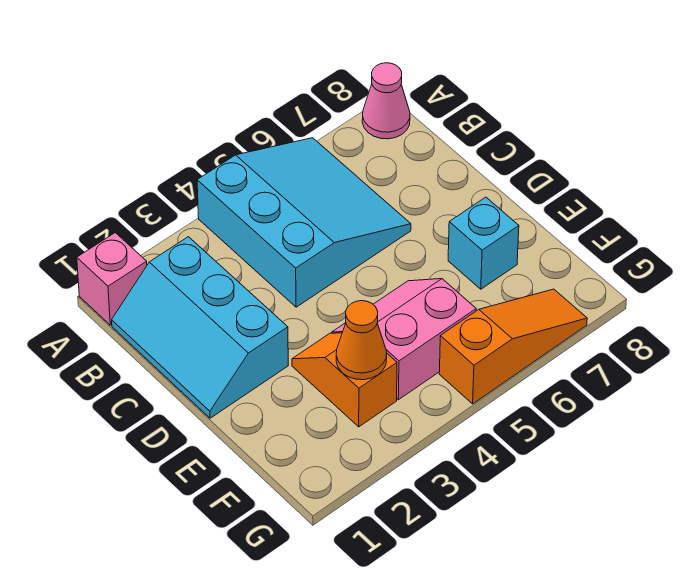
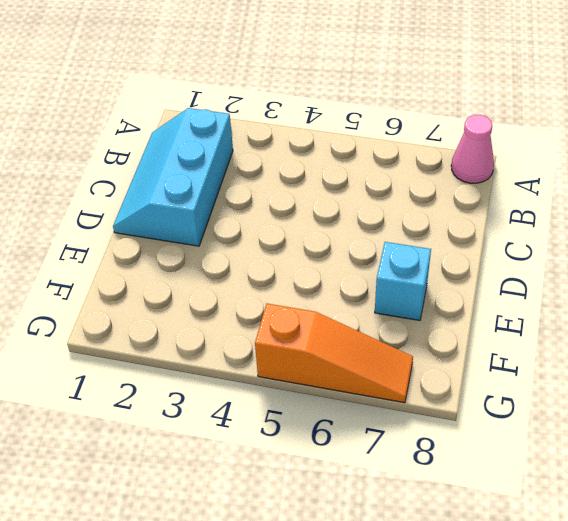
none -> pink 1x1 brick [77,233,147,325]
none -> cyan 3x3 slope [197,138,411,307]

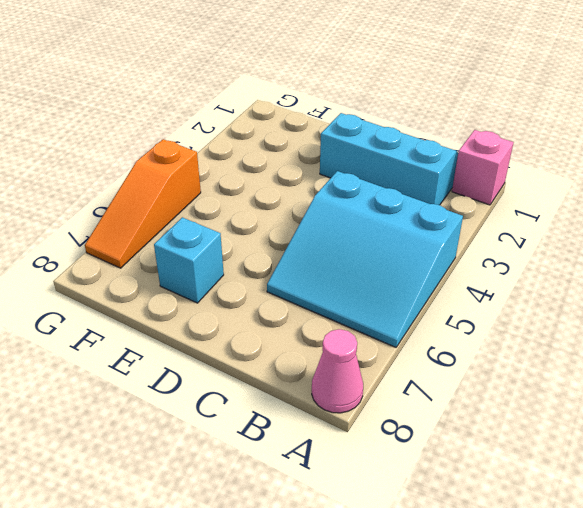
none -> orange 1x2 slope [292,333,397,427]
none -> pink 2x2 slope [332,279,476,400]

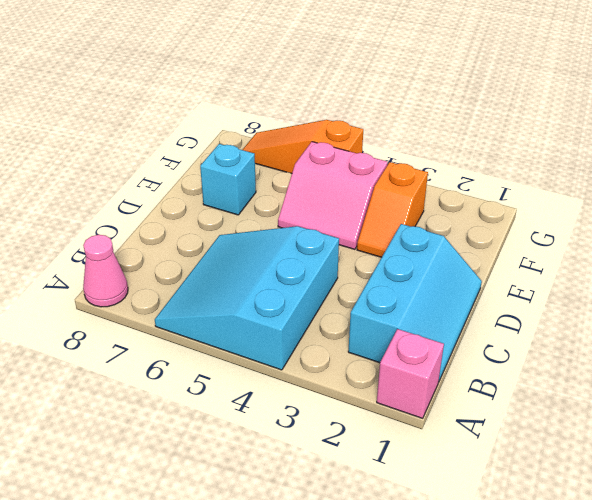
none -> orange 1x1 cone [336,301,387,380]

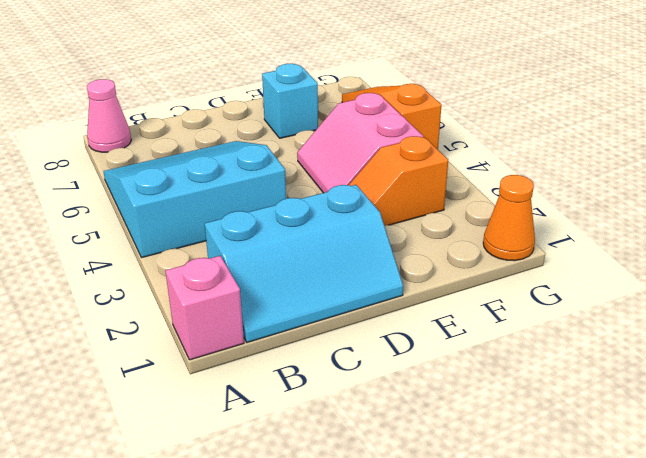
orange 1x1 cone [483,175,535,261] -> orange 1x1 cone moved to [336,301,387,380]

